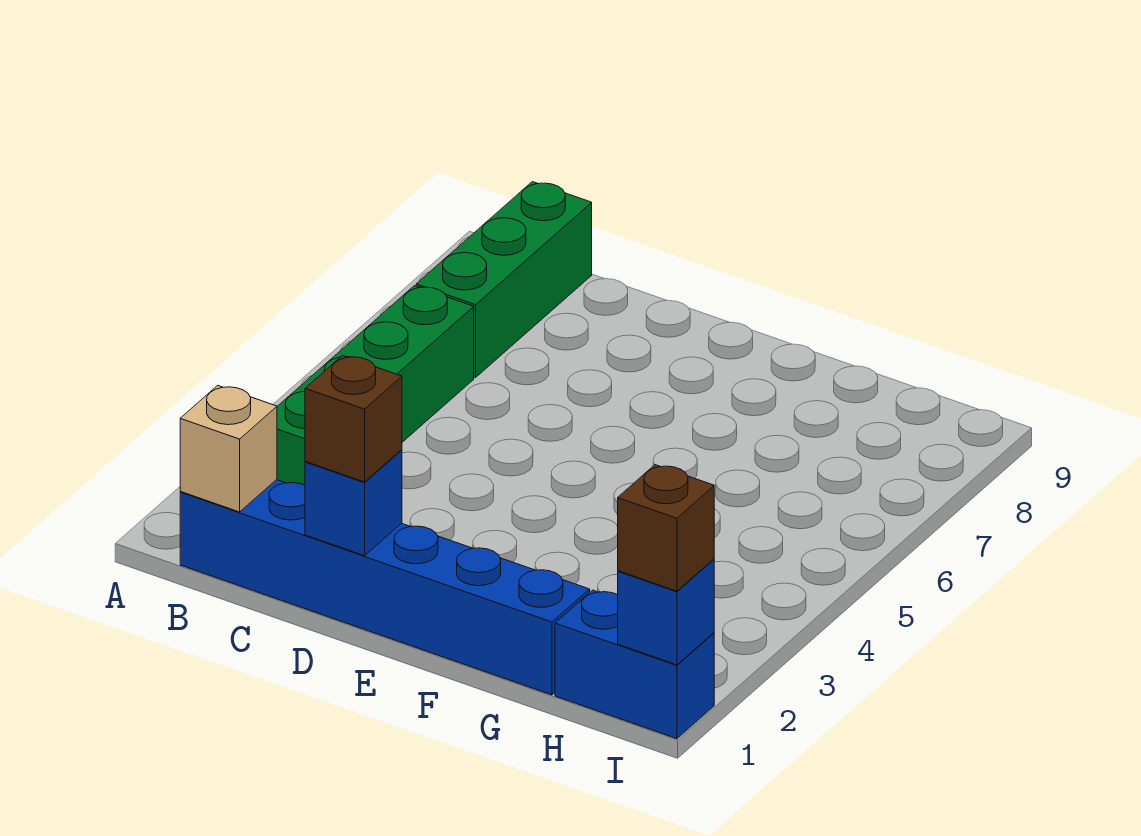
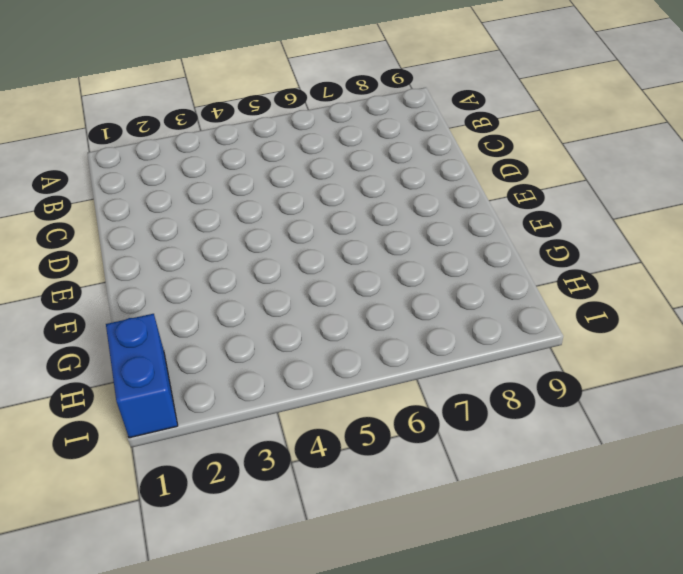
none -> blue 1x6 brick [180,480,590,695]
none -> green 1x4 brick [277,286,474,485]

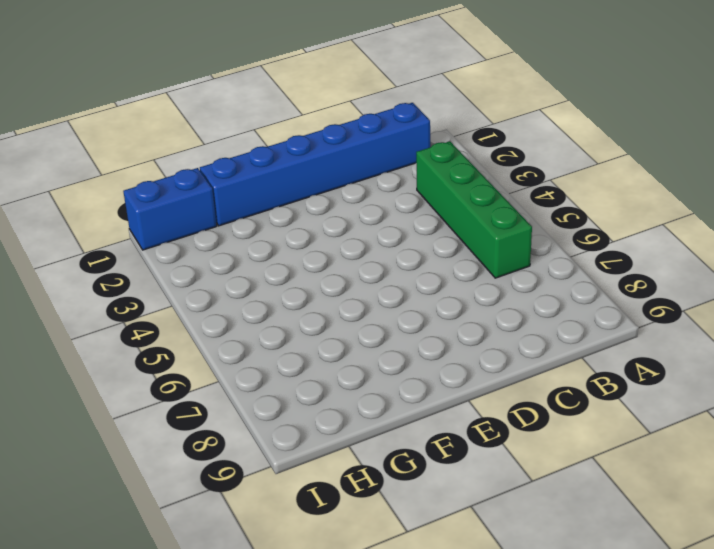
none -> green 1x3 brick [416,182,592,378]
none -> tan 1x1 brick [180,385,277,512]

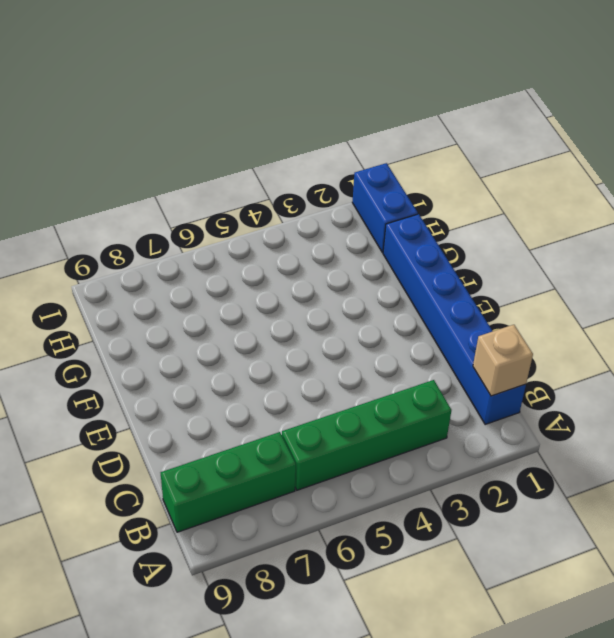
none -> blue 1x1 brick [305,450,402,556]
none -> blue 1x1 brick [618,559,714,665]

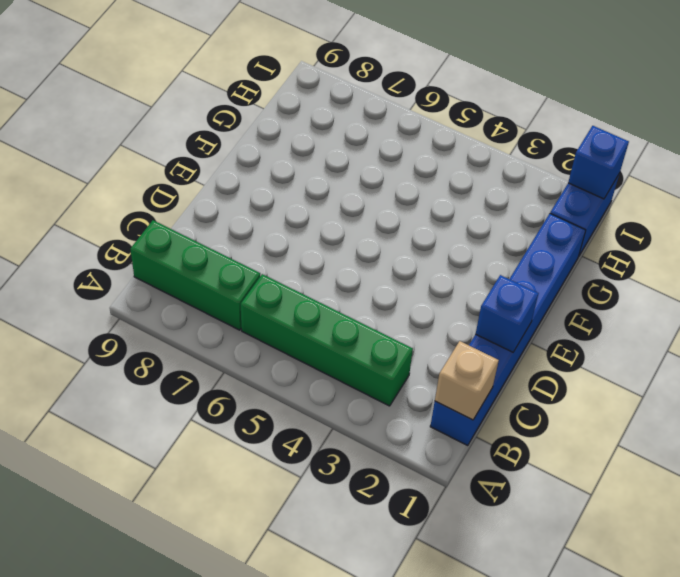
none -> brown 1x1 brick [305,355,402,482]
none -> brown 1x1 brick [618,465,714,591]

